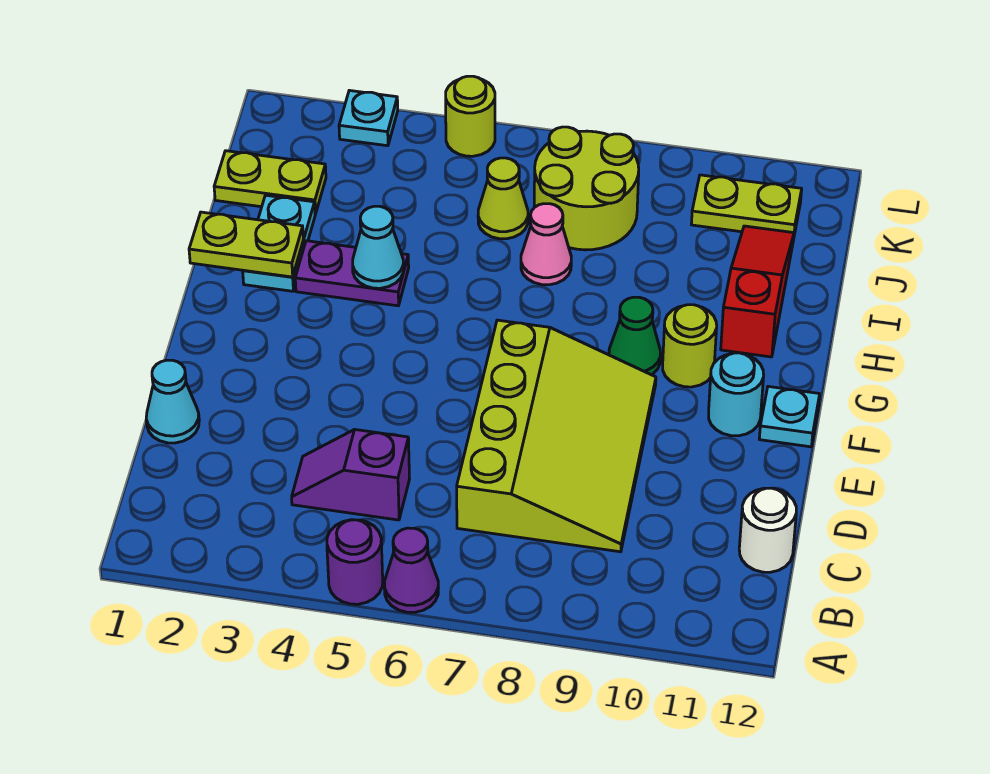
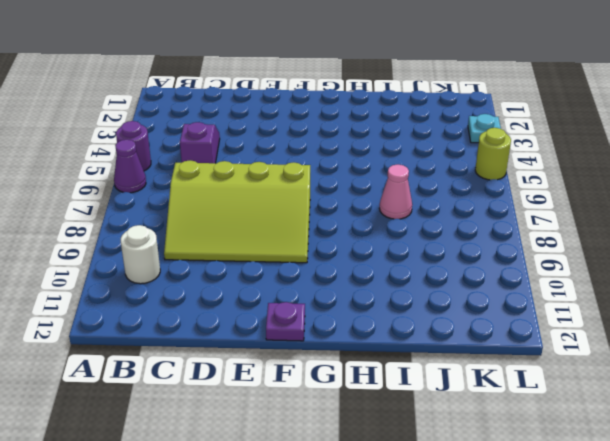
white 1x1 round brick [121,225,160,284] -> white 1x1 round brick moved to [739,488,796,572]
purple 1x1 plate [266,302,305,341] -> cyan 1x1 plate [759,386,820,447]
none -> cyan 1x1 cone [146,360,199,443]
none -> cyan 1x1 round brick [709,353,764,436]
none -> green 1x1 cone [609,297,660,375]

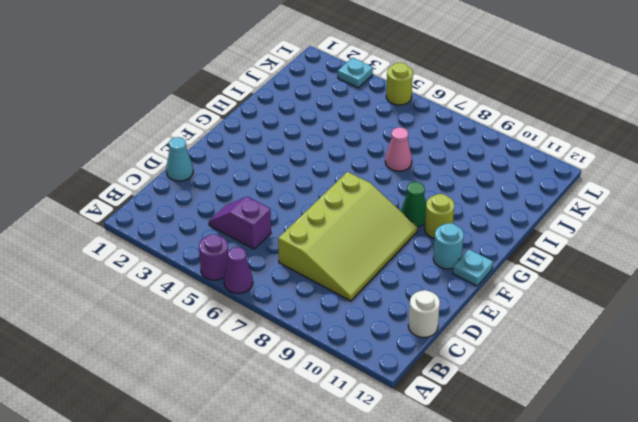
none -> cyan 1x2 plate [243,195,315,291]
none -> purple 1x2 plate [295,241,409,306]
none -> red 1x3 slope [721,226,794,357]

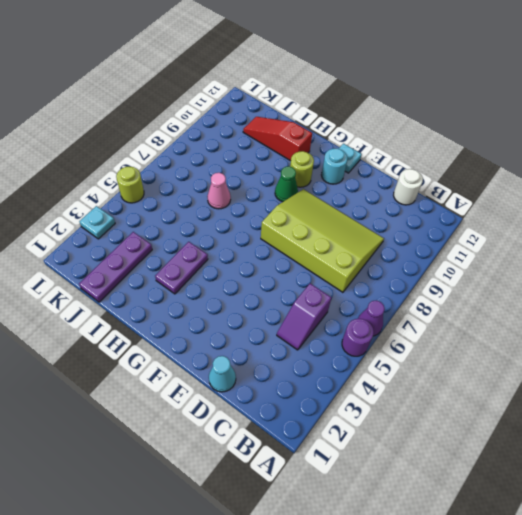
purple 1x3 plate [79,232,152,302] -> lime 1x2 plate [214,151,326,214]
none -> cyan 1x2 plate [243,195,315,291]
none -> lime 1x1 cone [478,158,528,239]
none -> lime 2x2 round brick [534,127,639,250]

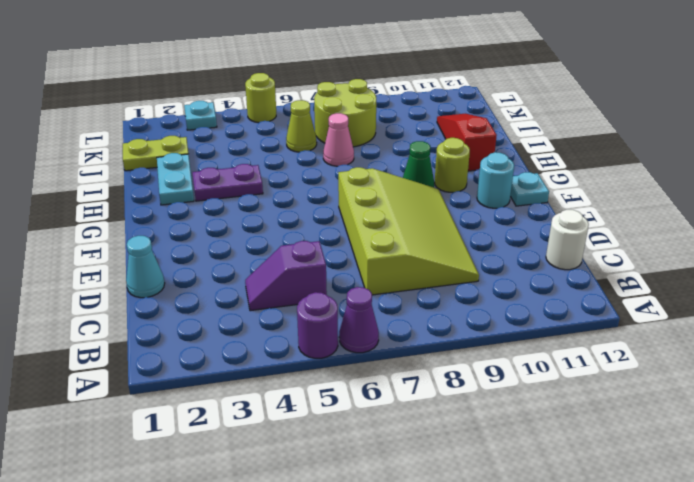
none -> lime 1x2 plate [691,175,802,235]
none -> lime 1x2 plate [189,212,303,277]
none -> cyan 1x1 cone [353,206,404,288]

